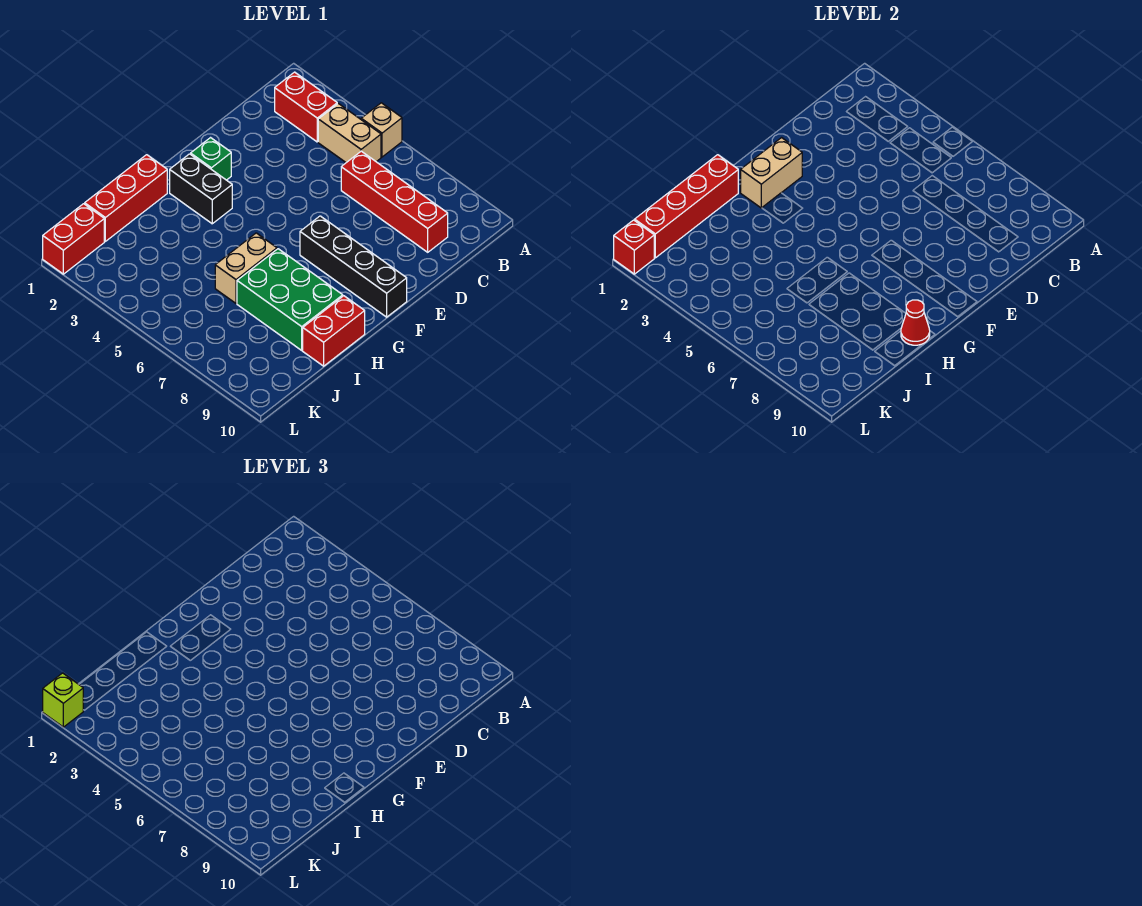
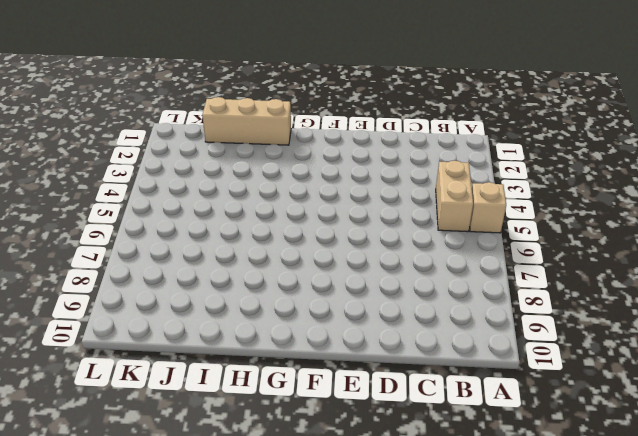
tan 1x3 brick [202,97,291,145] -> red 1x3 brick [85,155,167,241]
none -> red 1x2 brick [275,72,337,142]
none -> red 1x4 brick [341,151,448,252]
none -> green 1x1 brick [191,138,231,180]

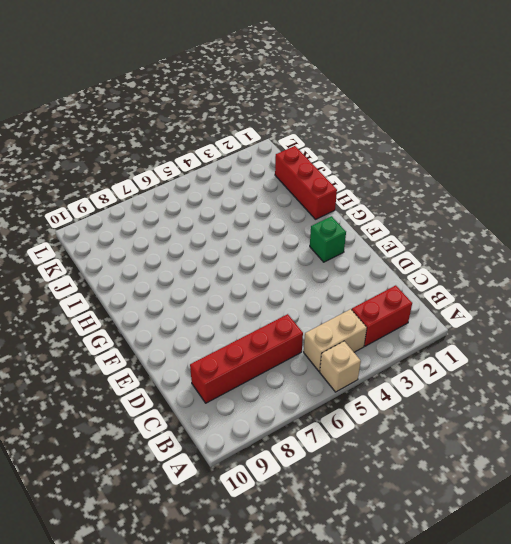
none -> black 1x4 brick [300,216,407,317]
none -> black 1x2 brick [170,154,232,224]
none -> tan 1x2 brick [215,233,277,303]

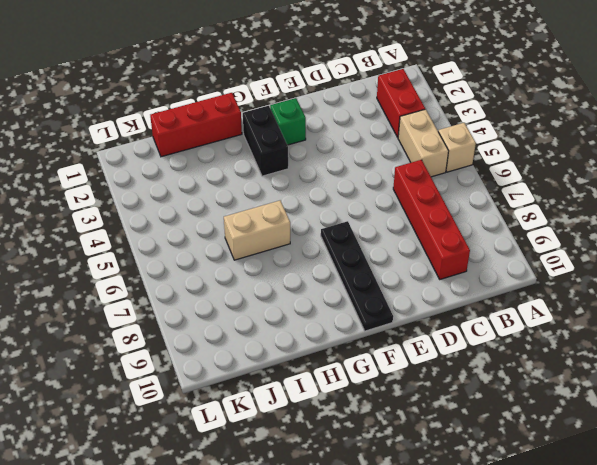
black 1x4 plate [321,221,393,331] -> black 1x4 brick [300,216,407,317]
none -> green 2x3 brick [237,249,343,350]
none -> red 1x2 brick [303,296,365,366]
none -> red 1x2 brick [43,204,104,274]

